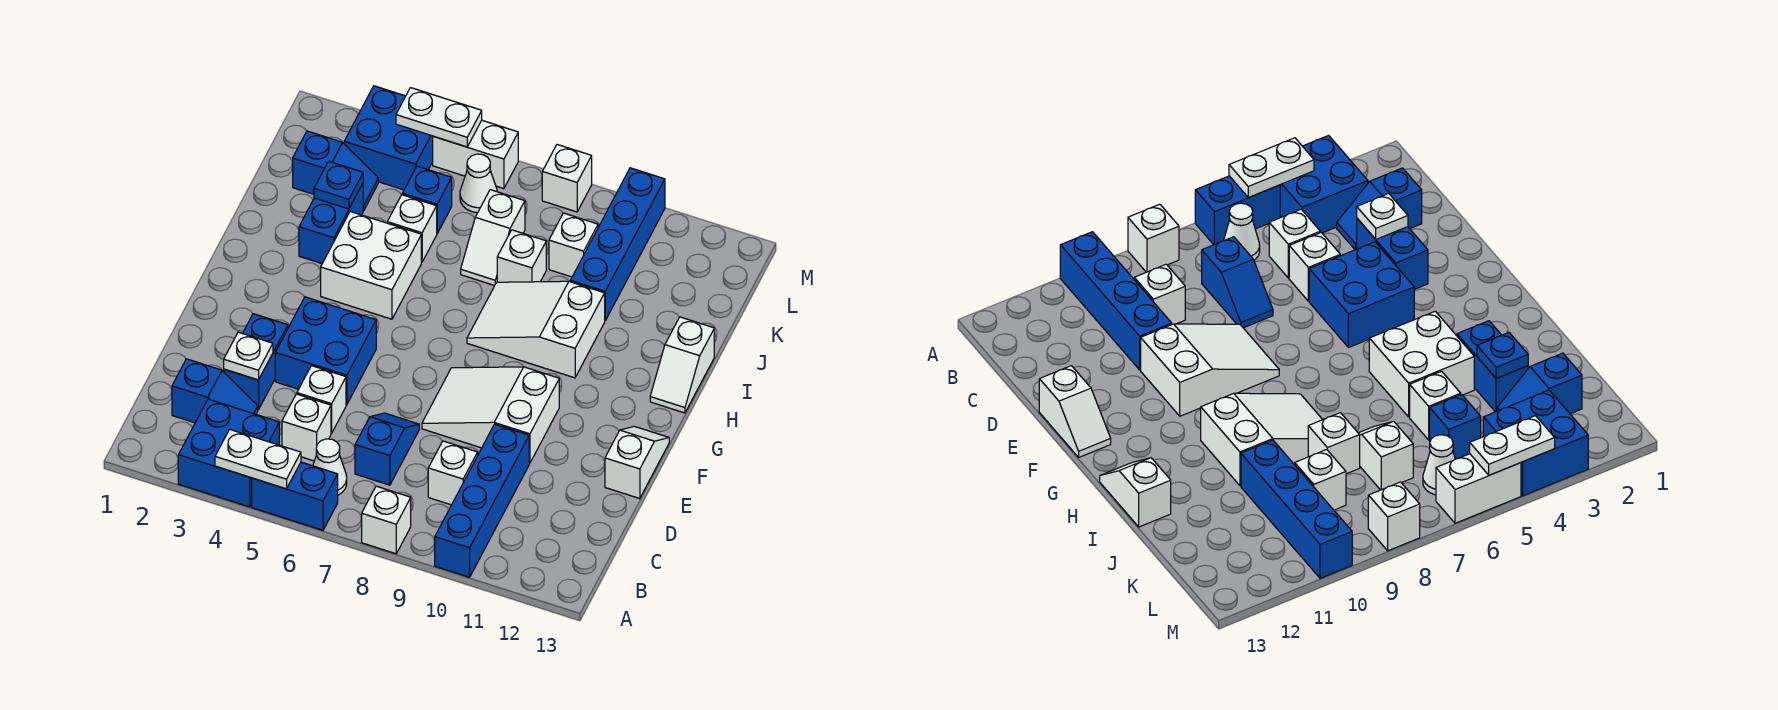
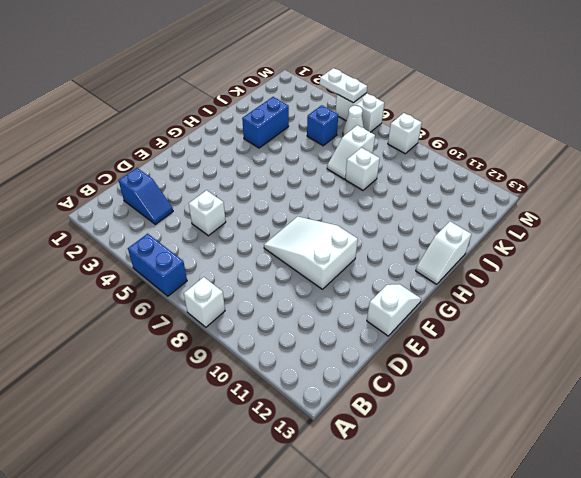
none -> blue 2x2 brick [178,399,279,507]
none -> blue 1x4 brick [435,424,529,577]
none -> white 1x1 cone [313,439,347,495]
none -> white 1x1 brick [282,394,331,461]

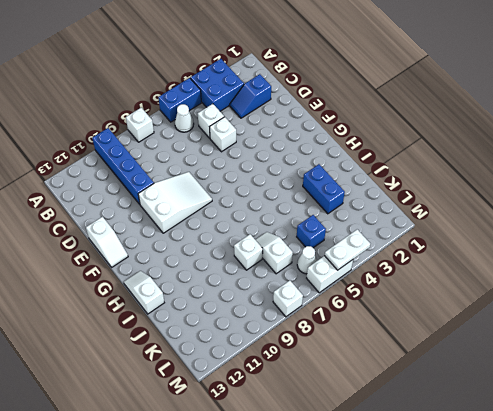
none -> blue 1x2 slope [355,413,419,485]
none -> white 1x1 brick [428,441,478,505]
none -> blue 1x2 brick [224,314,288,410]
none -> blue 2x2 brick [275,297,376,405]

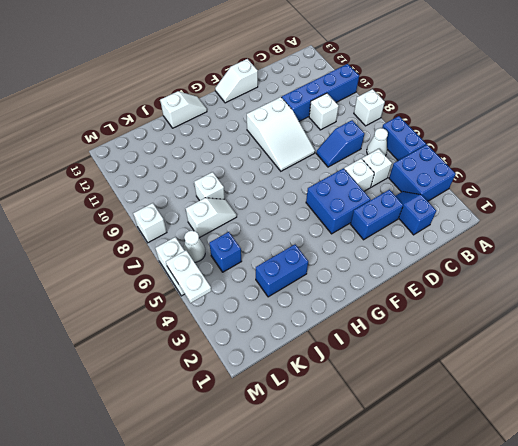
none -> white 2x2 brick [321,212,421,319]
none -> white 2x3 slope [467,281,605,378]
none -> white 1x1 brick [387,195,437,262]
none -> blue 1x4 brick [570,168,665,320]

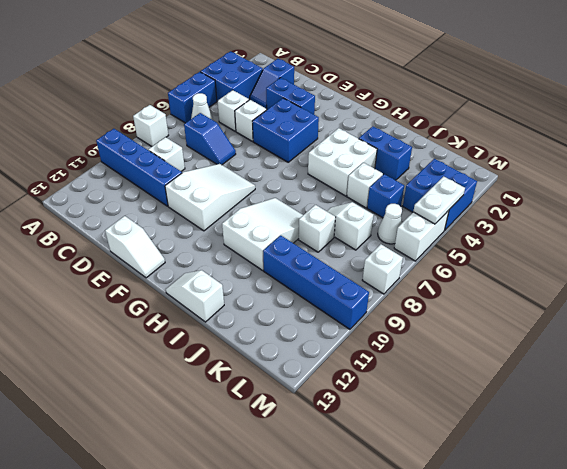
none -> blue 1x2 slope [293,131,378,210]
none -> white 1x1 brick [549,213,598,277]
none -> white 1x2 plate [215,429,301,489]
none -> white 1x1 plate [224,332,273,380]

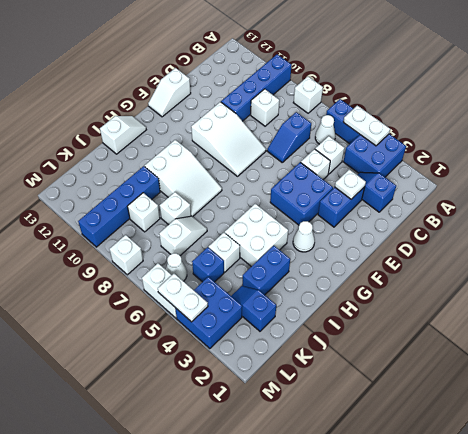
white 1x1 cone [293,221,315,252] -> none
none -> blue 1x1 plate [314,161,363,209]

